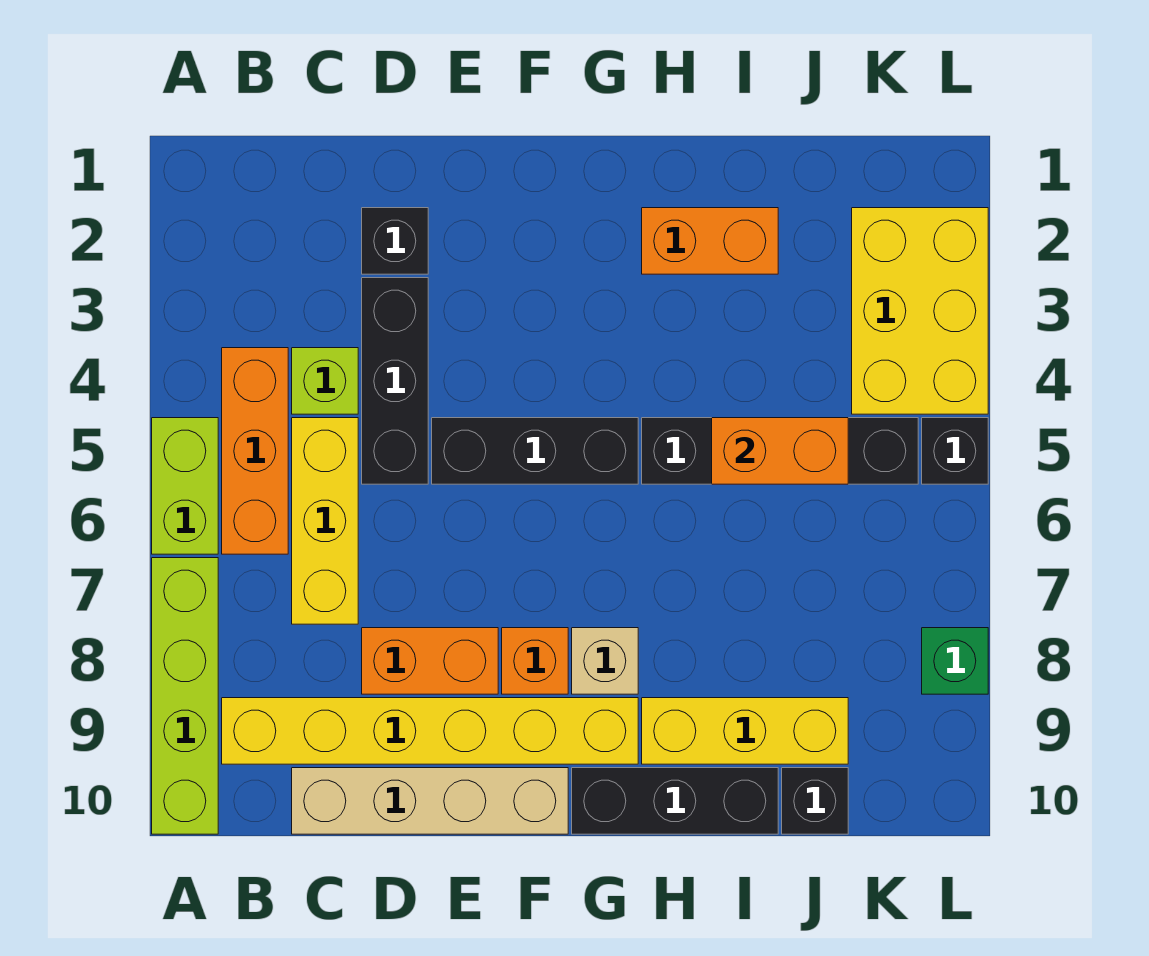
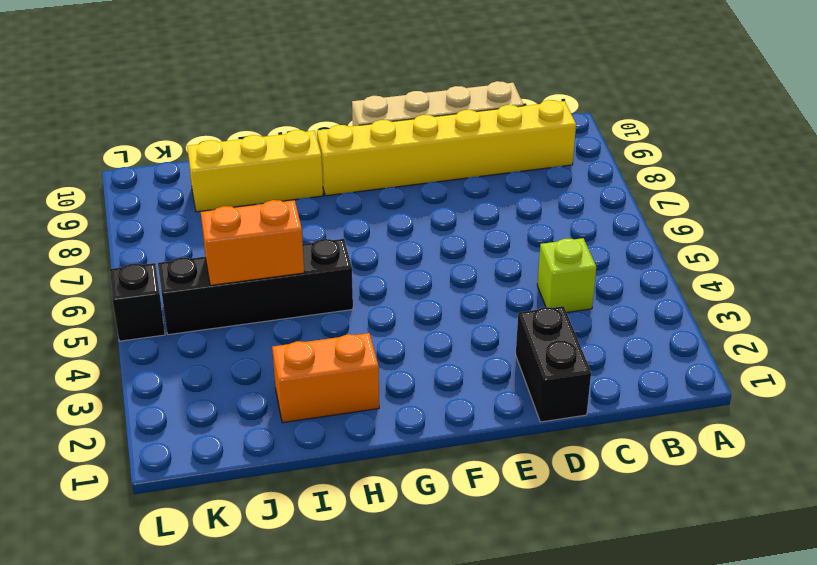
black 1x2 brick [516,306,591,422] -> black 1x1 brick [362,208,428,274]
none -> lime 1x2 brick [152,418,218,554]
none -> lime 1x4 brick [152,558,218,834]
none -> orange 1x3 brick [222,348,288,554]

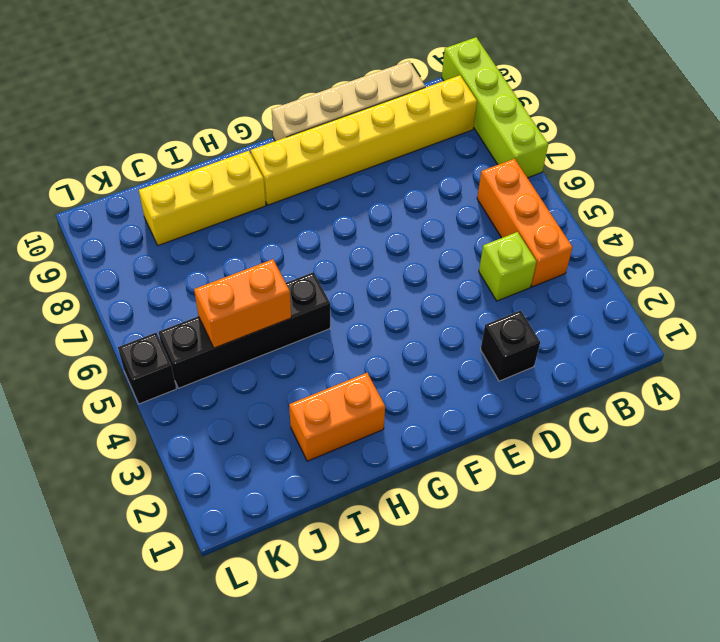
none -> lime 1x2 brick [152,418,218,554]
none -> yellow 1x3 brick [292,418,358,624]
none -> black 1x3 brick [362,278,428,484]

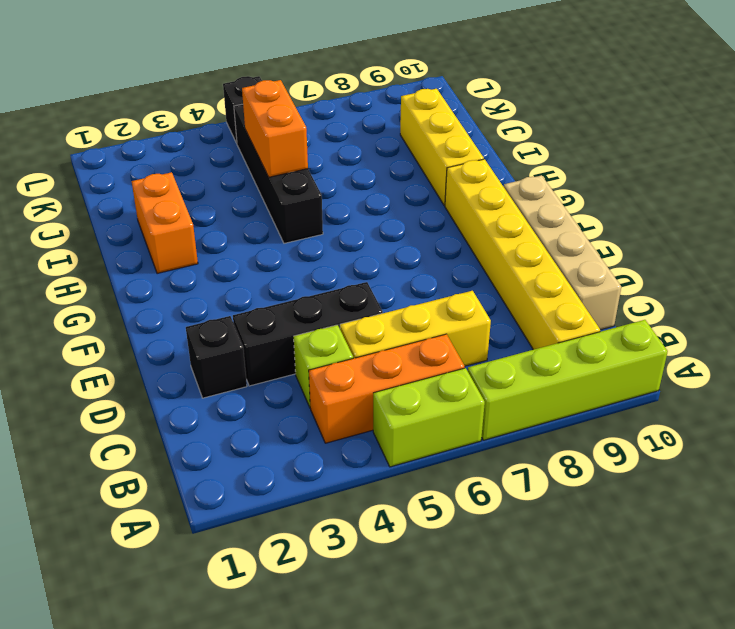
none -> orange 1x2 brick [362,628,498,694]
none -> black 1x3 brick [432,418,638,484]
none -> orange 1x1 brick [502,628,568,694]

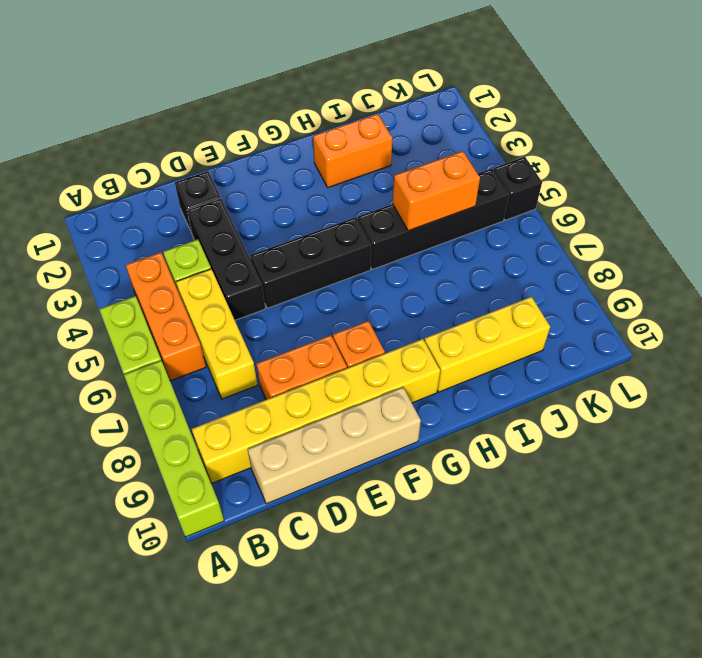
none -> tan 1x1 brick [572,628,638,694]
none -> black 1x3 brick [572,768,778,834]
none -> black 1x1 brick [782,768,848,834]

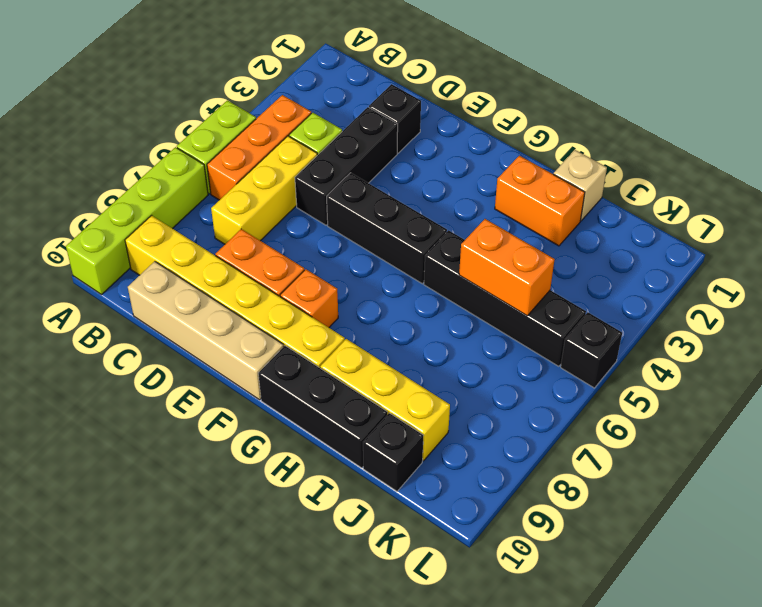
tan 1x1 brick [554,150,607,221] -> tan 1x1 brick moved to [572,628,638,694]
none -> yellow 2x3 brick [852,208,988,414]
none -> green 1x1 brick [922,628,988,694]

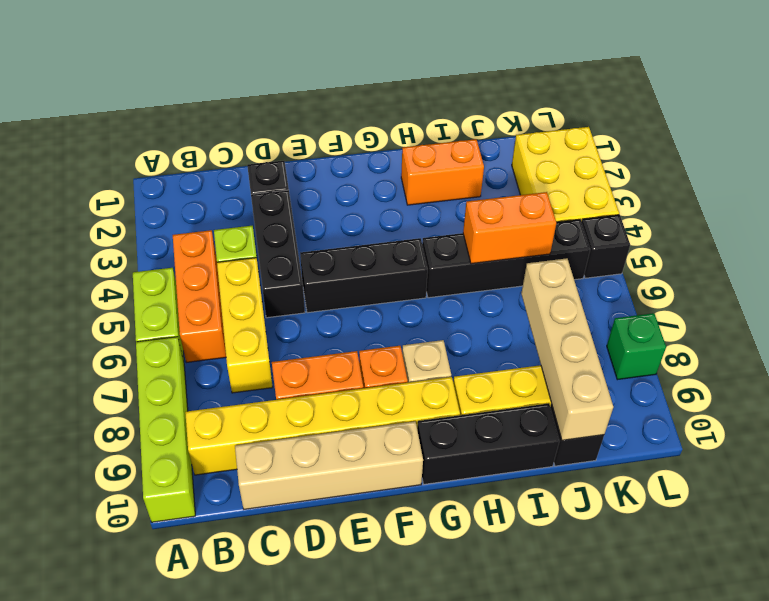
tan 1x4 brick [521,258,613,440] -> none

